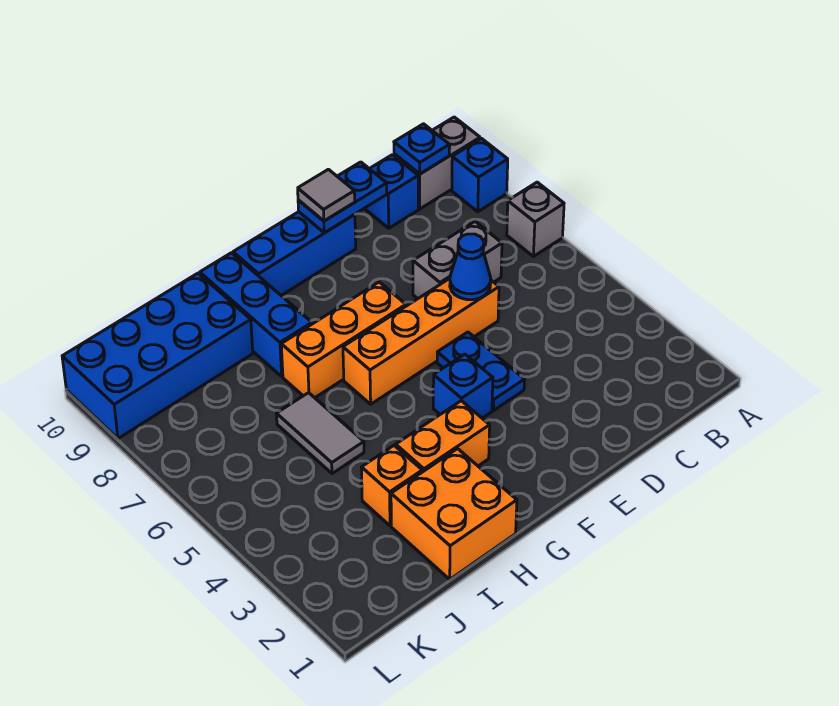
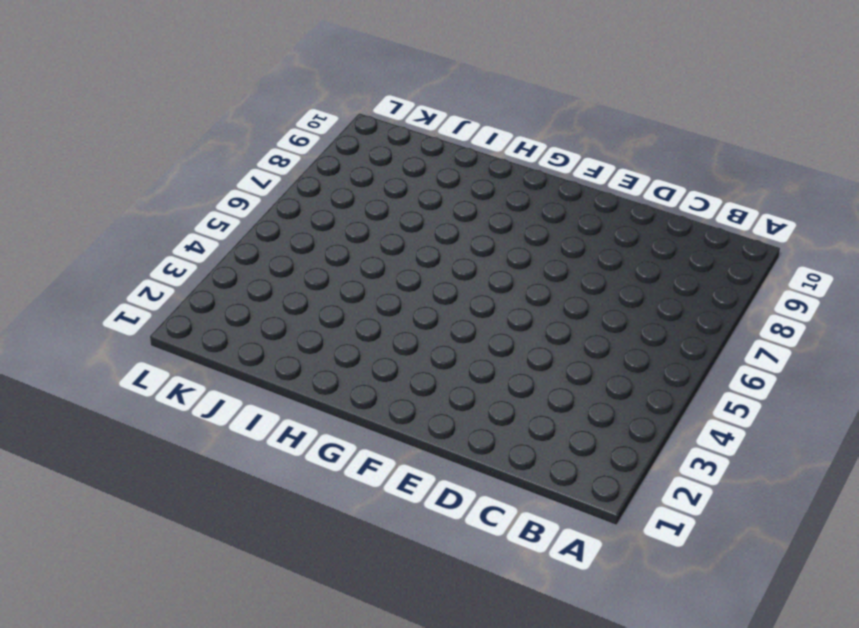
none -> grey 1x1 brick [507,182,564,256]
none -> blue 1x1 brick [452,139,508,212]
none -> grey 1x2 brick [394,117,480,209]

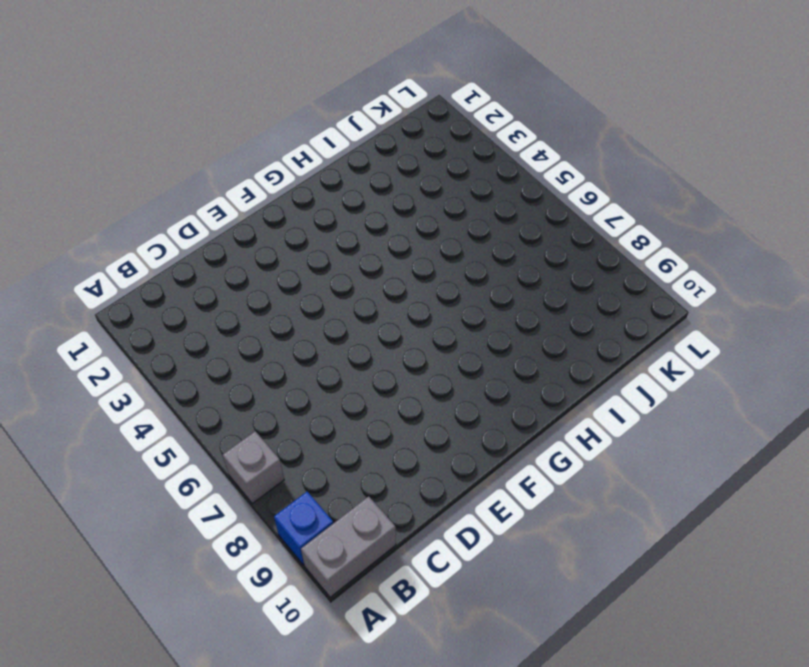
none -> grey 1x2 brick [413,222,502,299]
none -> blue 1x1 brick [364,155,418,228]
none -> orange 1x4 brick [343,279,499,404]

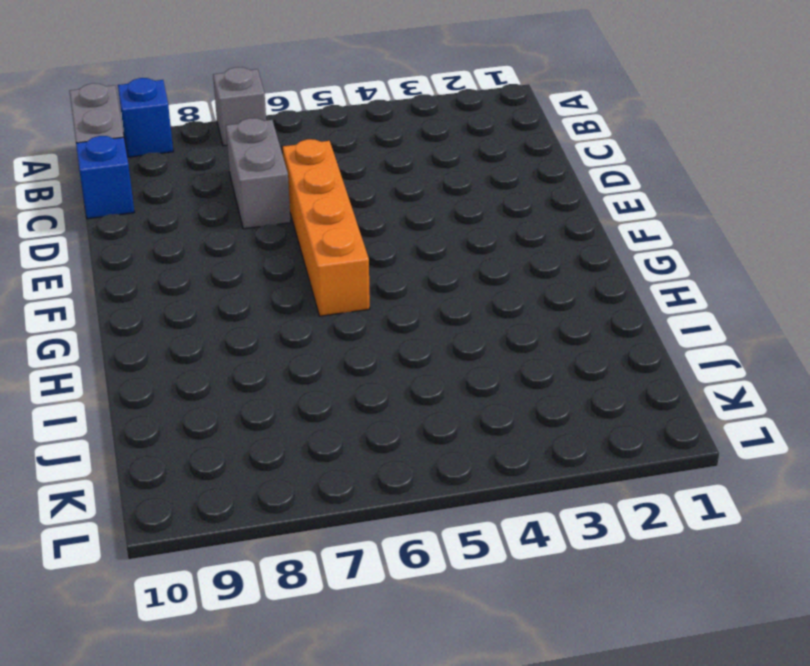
none -> blue 1x2 plate [437,332,525,410]
none -> blue 1x3 brick [233,212,356,295]
none -> blue 1x1 brick [433,354,493,418]

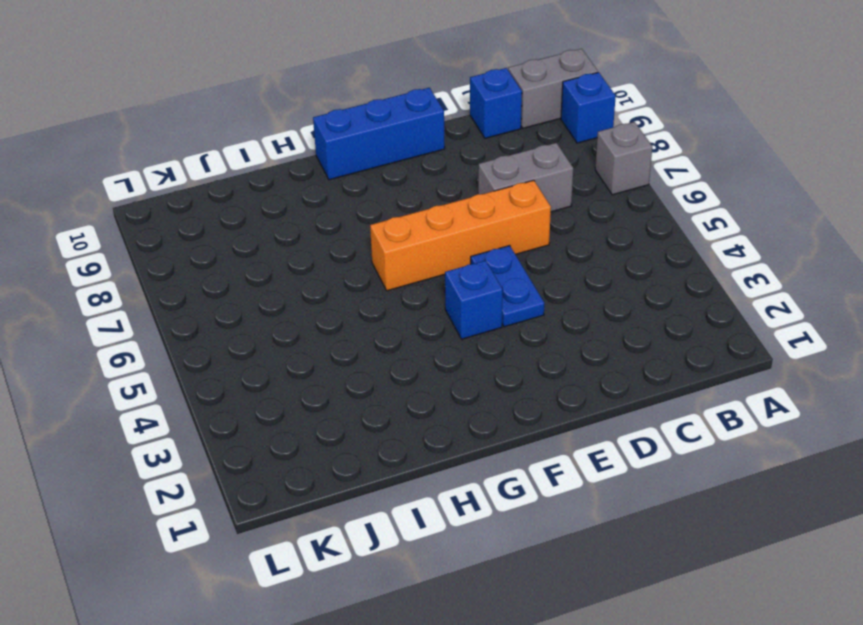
none -> orange 1x3 brick [281,282,406,398]
none -> orange 1x2 brick [396,401,490,472]
none -> orange 2x2 brick [391,449,517,579]

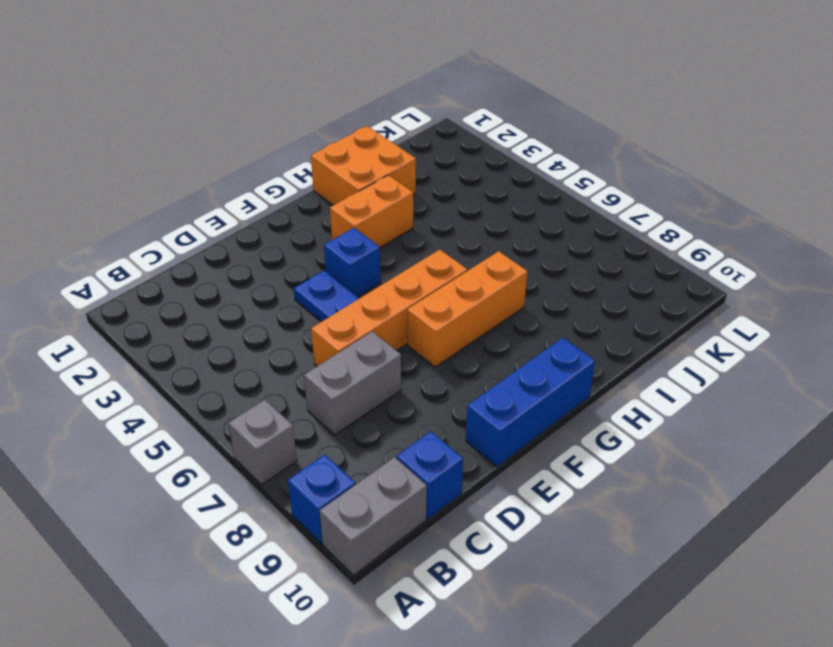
none -> blue 1x3 brick [200,253,312,376]
none -> orange 1x1 brick [361,446,422,526]
none -> grey 1x2 tile [277,393,364,473]

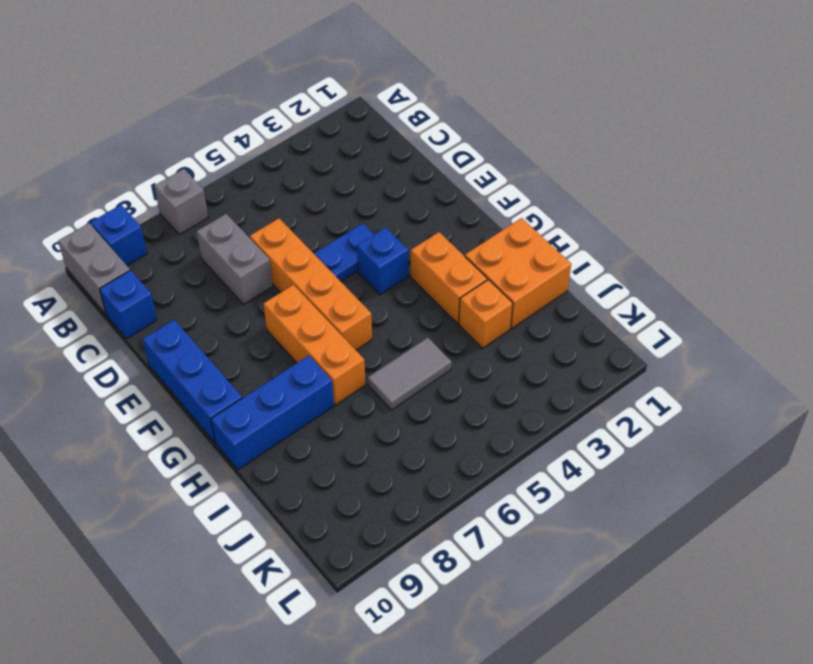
none -> blue 2x4 brick [62,273,253,438]
none -> blue 1x1 plate [394,124,450,174]
none -> blue 1x1 cone [450,234,491,300]

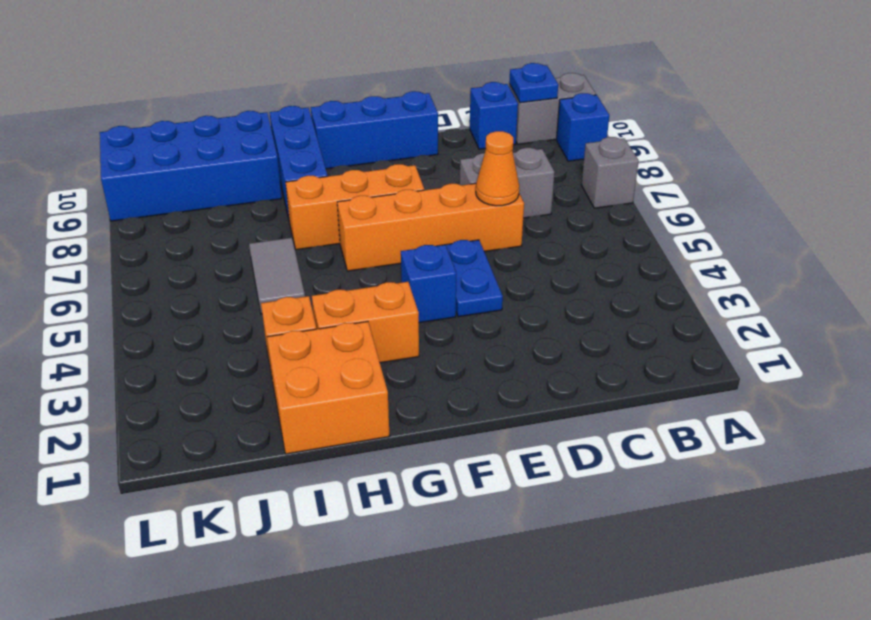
orange 1x1 cone [476,131,519,206] -> blue 1x1 cone [450,234,491,300]
none -> blue 1x2 plate [298,162,387,233]
none -> grey 1x1 tile [298,169,355,221]

